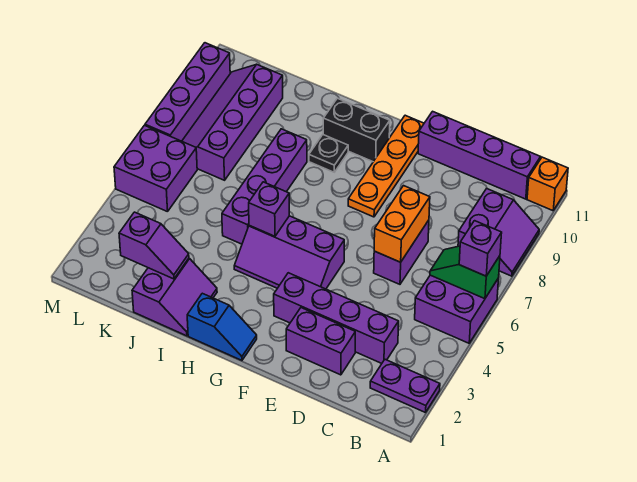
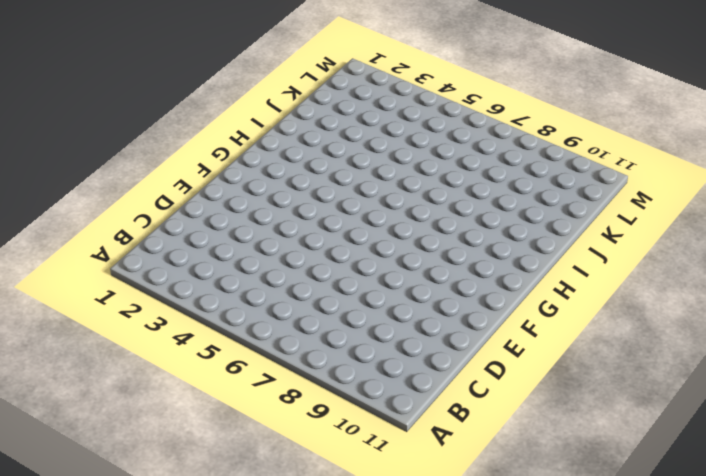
none -> purple 1x2 plate [370,360,440,413]
none -> purple 2x2 brick [415,275,499,343]
none -> purple 2x2 slope [458,189,539,276]

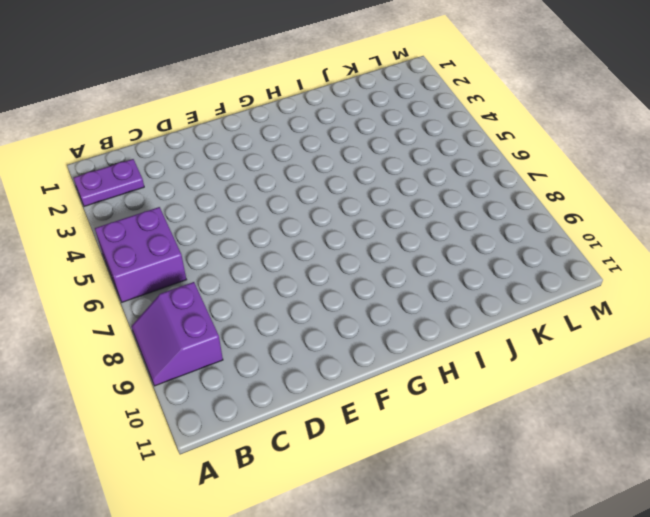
none -> orange 1x1 brick [527,157,568,211]
none -> purple 1x4 brick [418,111,540,199]
none -> purple 1x4 brick [274,273,399,363]

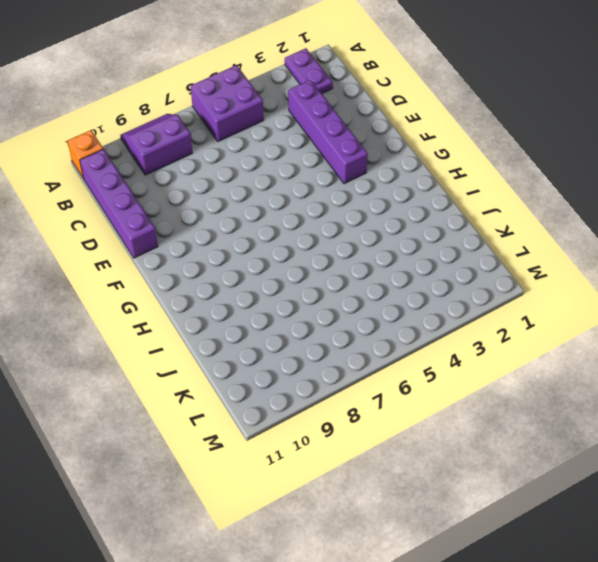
none -> purple 1x2 brick [286,308,355,375]
none -> purple 1x2 brick [374,220,429,284]
none -> purple 2x3 slope [234,216,344,289]

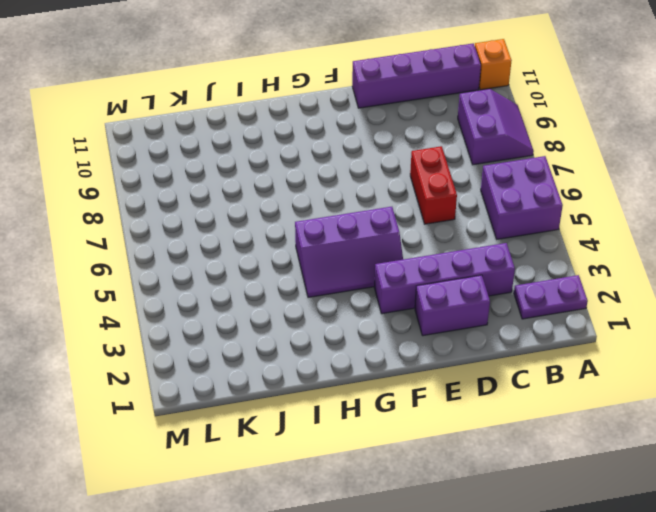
red 1x2 brick [410,146,457,224] -> purple 1x2 brick [374,220,429,284]
none -> orange 1x4 plate [348,115,424,217]
none -> blue 1x2 slope [187,293,257,360]
none -> black 1x2 brick [323,98,390,162]

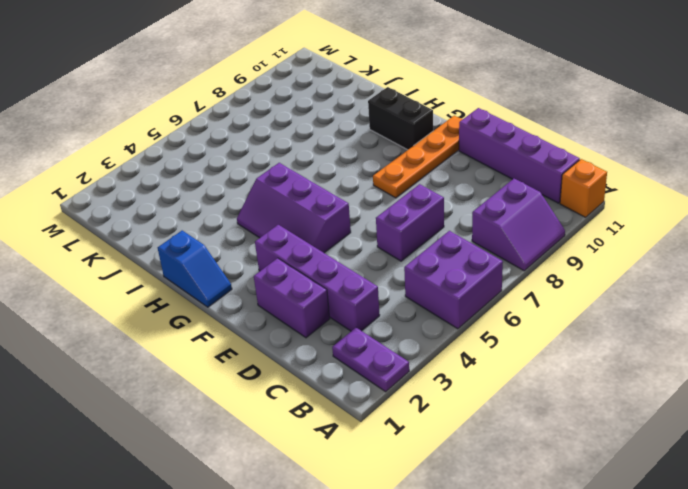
none -> black 1x1 plate [309,135,348,172]
none -> purple 2x2 slope [132,259,217,336]
none -> purple 1x4 brick [222,129,307,244]

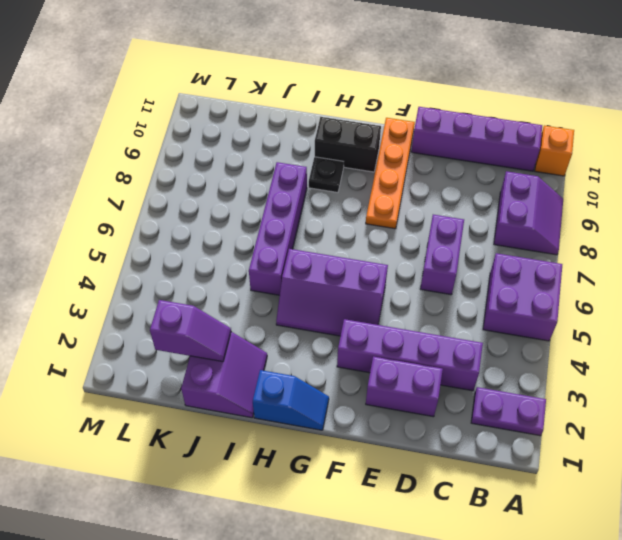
none -> purple 2x4 slope [182,64,283,180]
none -> purple 2x2 brick [114,125,197,212]
none -> purple 1x4 brick [145,43,230,141]

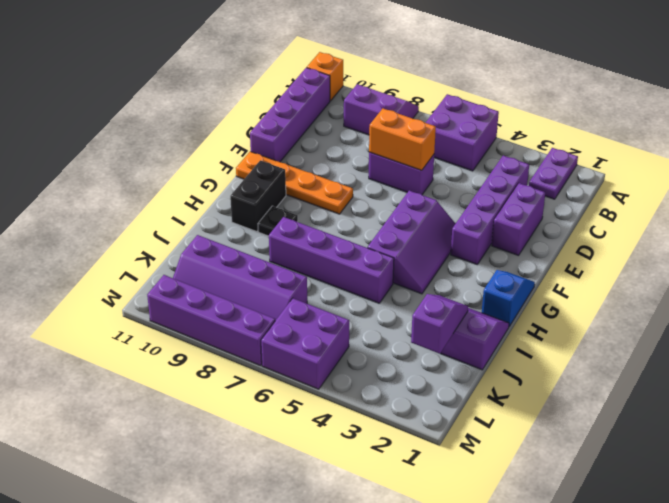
none -> green 1x2 slope [430,246,500,299]
none -> purple 1x1 brick [249,182,289,236]
none -> purple 1x1 brick [459,221,502,276]

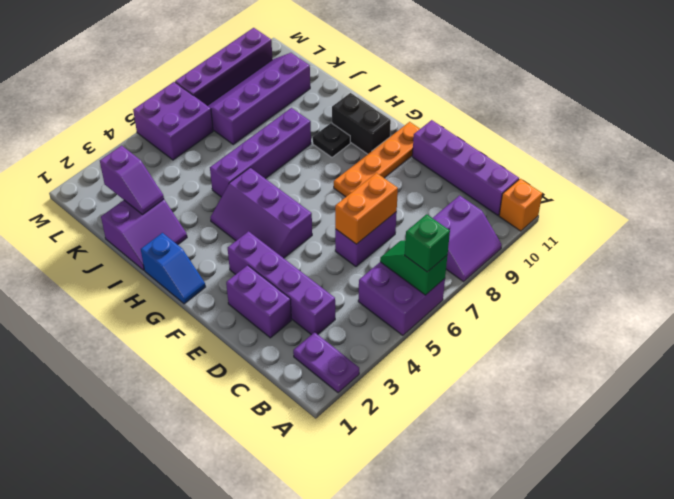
green 1x1 brick [405,214,450,272] -> purple 1x1 brick [459,221,502,276]
none -> purple 1x1 brick [249,182,289,236]

